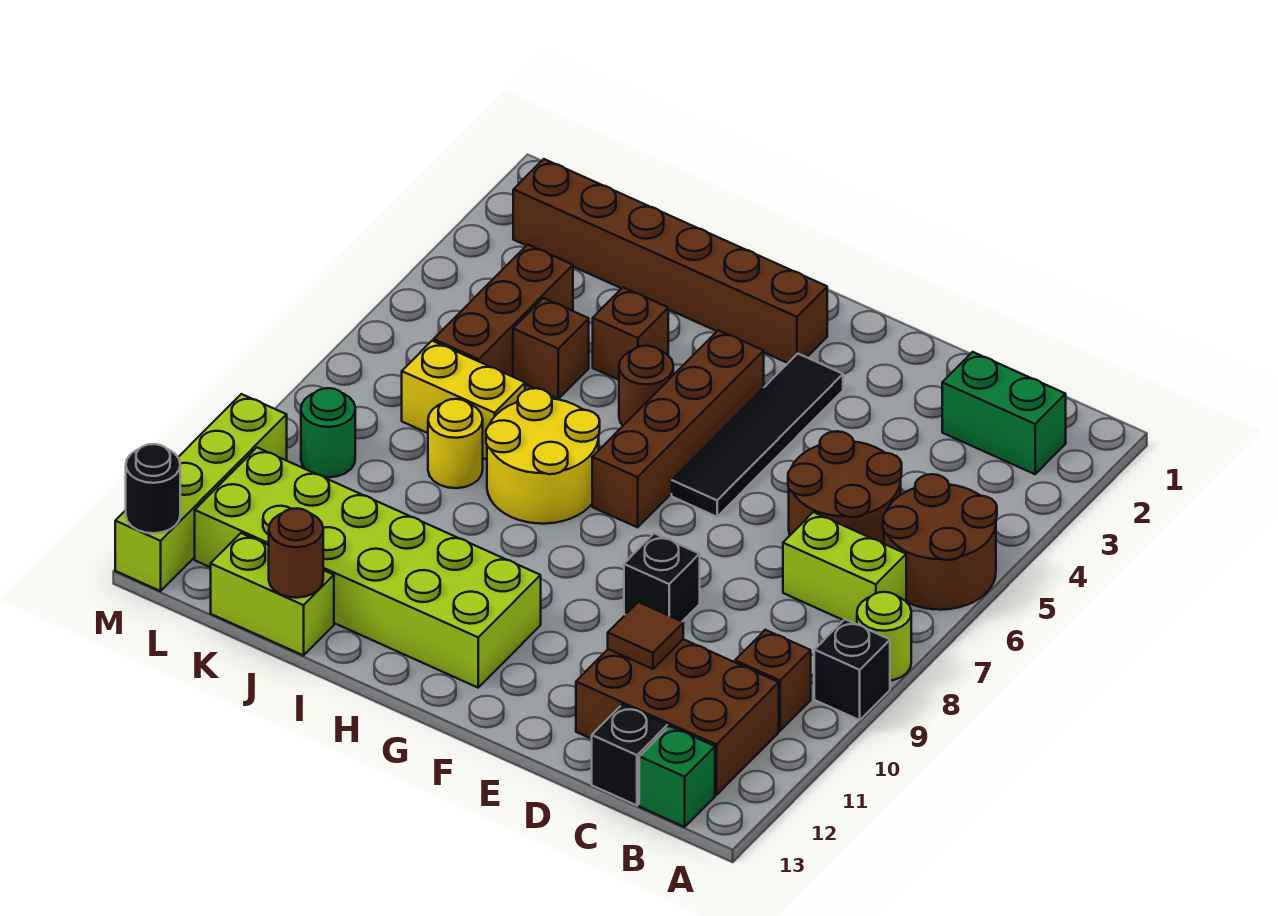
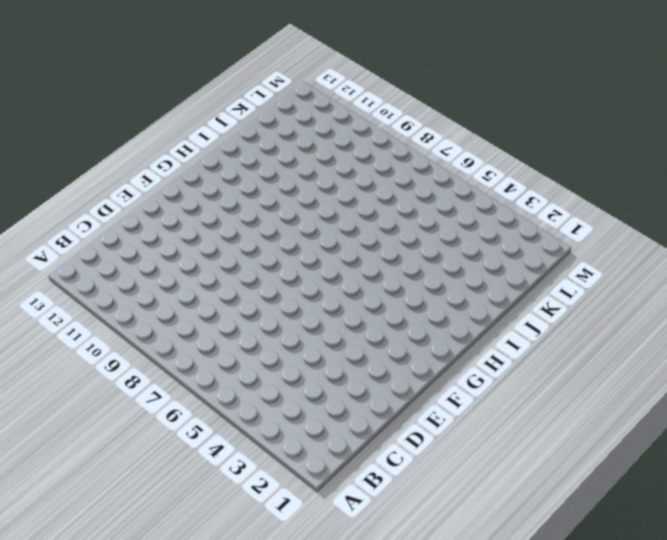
none -> brown 2x2 round brick [883,474,997,610]
none -> lime 1x1 round brick [857,592,911,680]
none -> black 1x1 brick [814,619,890,720]

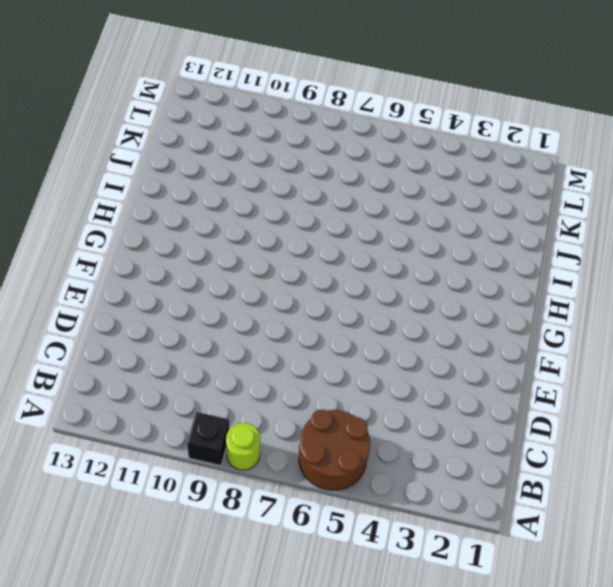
none -> green 1x2 brick [942,352,1066,474]
none -> lime 1x2 brick [783,512,906,624]
none -> brown 1x1 brick [735,630,811,731]

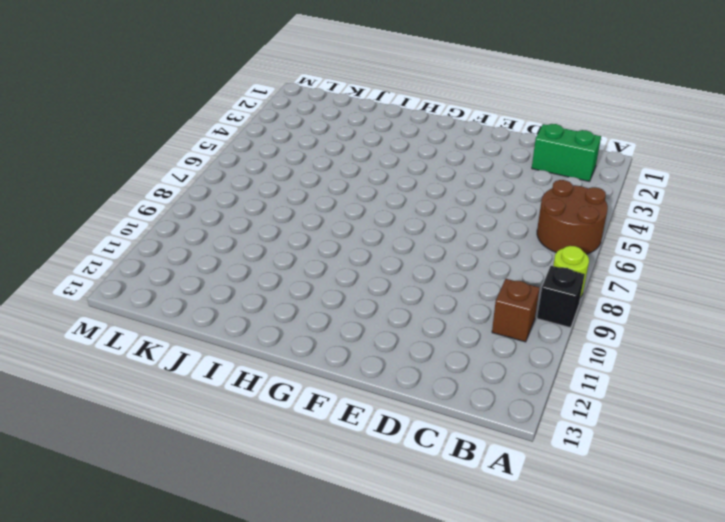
none -> lime 1x2 brick [783,512,906,624]
none -> brown 2x3 brick [576,639,779,795]
none -> green 1x1 brick [639,726,715,827]

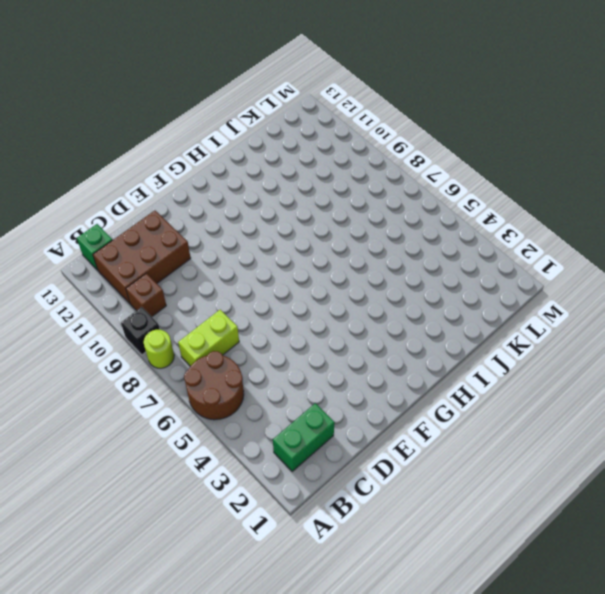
none -> brown 2x2 round brick [788,431,902,544]
none -> black 1x1 brick [592,705,667,805]
none -> black 1x1 brick [624,533,700,621]

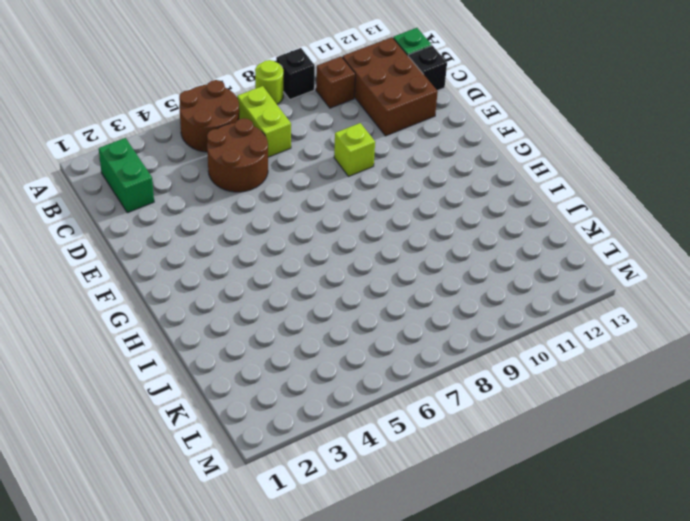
lime 1x1 brick [334,123,375,176] -> black 1x1 brick [624,533,700,621]
none -> black 1x4 tile [672,354,843,517]
none -> brown 1x6 brick [513,159,827,363]
none -> brown 1x4 brick [592,330,764,527]

